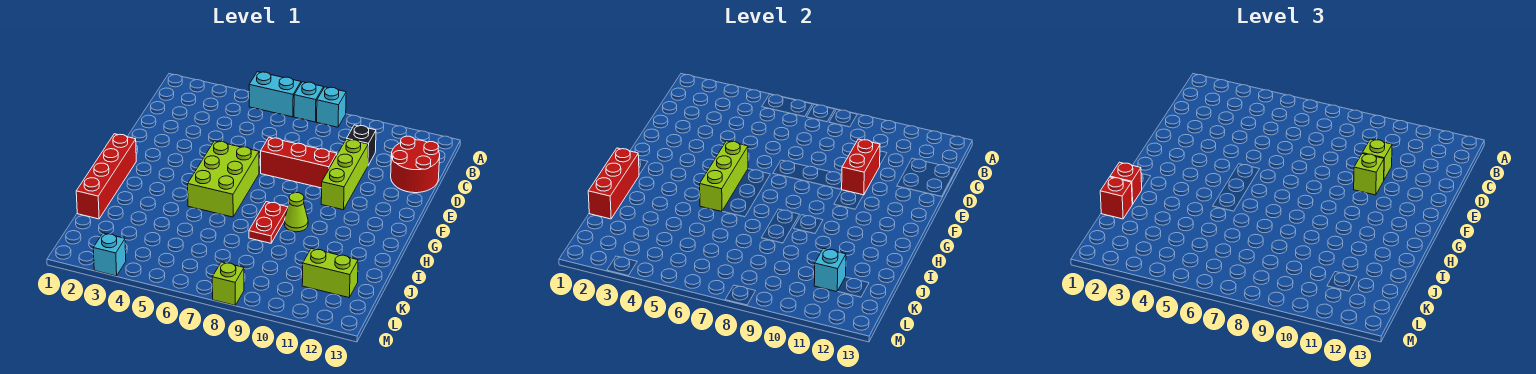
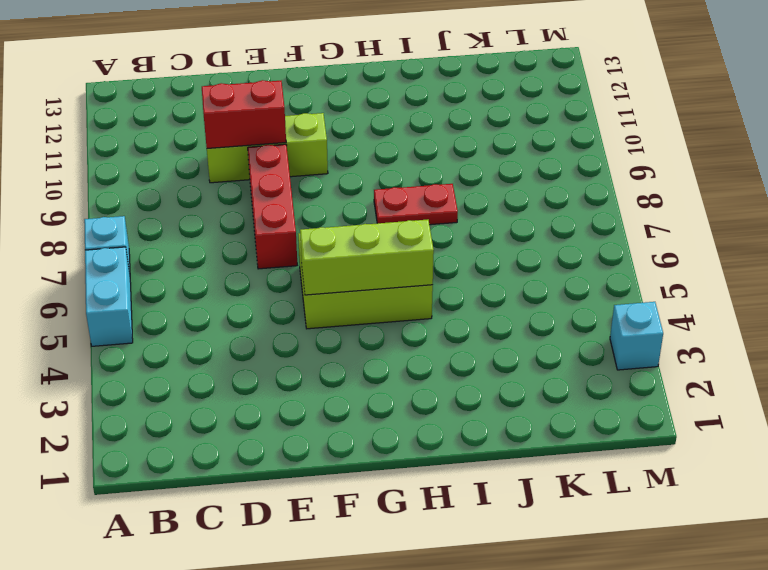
none -> cyan 1x1 brick [317,87,346,127]
none -> black 1x1 brick [347,125,376,165]
none -> red 2x2 round brick [391,136,440,193]

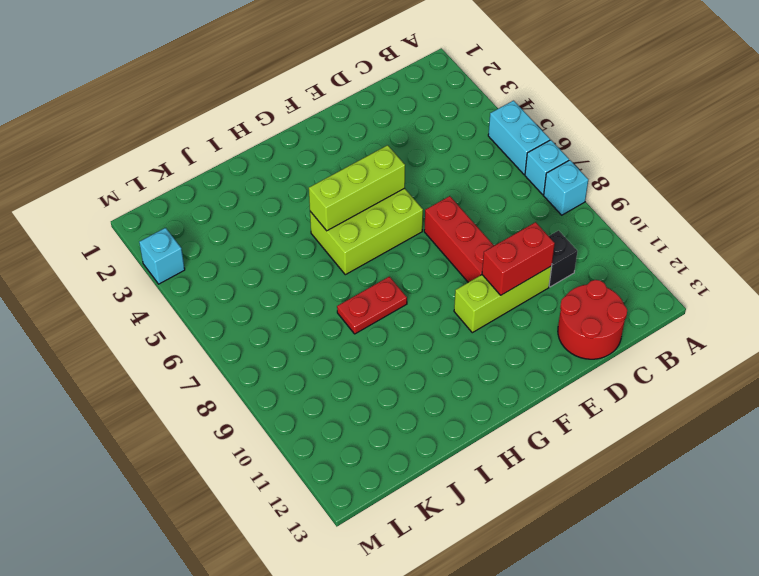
none -> red 1x4 brick [76,134,136,219]
none -> lime 1x1 cone [284,193,308,232]
none -> lime 1x2 brick [302,248,358,297]

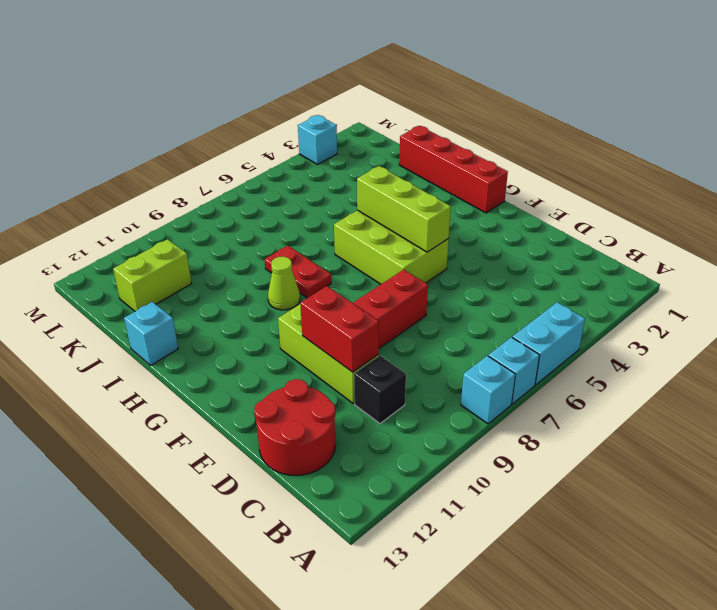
cyan 1x1 brick [124,302,178,365] -> cyan 1x1 brick moved to [814,248,846,292]
none -> lime 1x1 brick [212,262,244,305]
none -> red 1x3 brick [588,148,639,219]
none -> lime 1x1 brick [1362,139,1392,180]

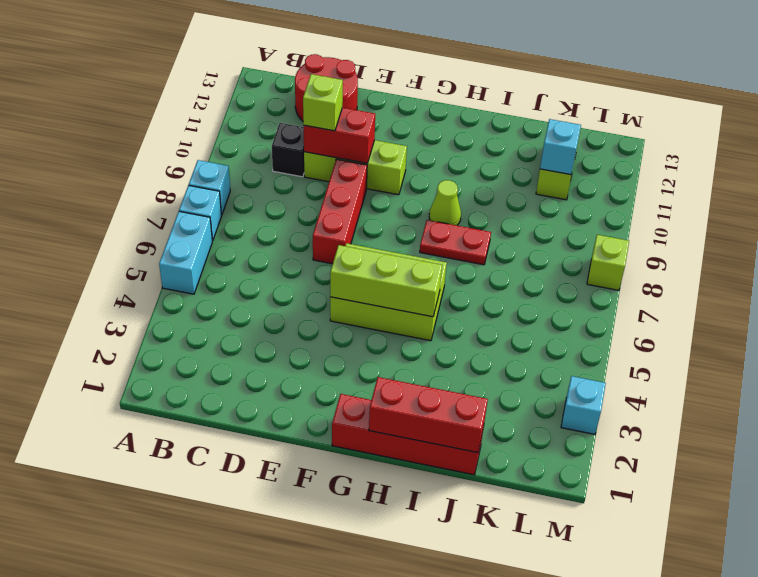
none -> lime 1x1 brick [1354,154,1384,195]
none -> red 1x1 brick [1110,162,1142,204]
none -> red 1x1 brick [1100,177,1132,219]

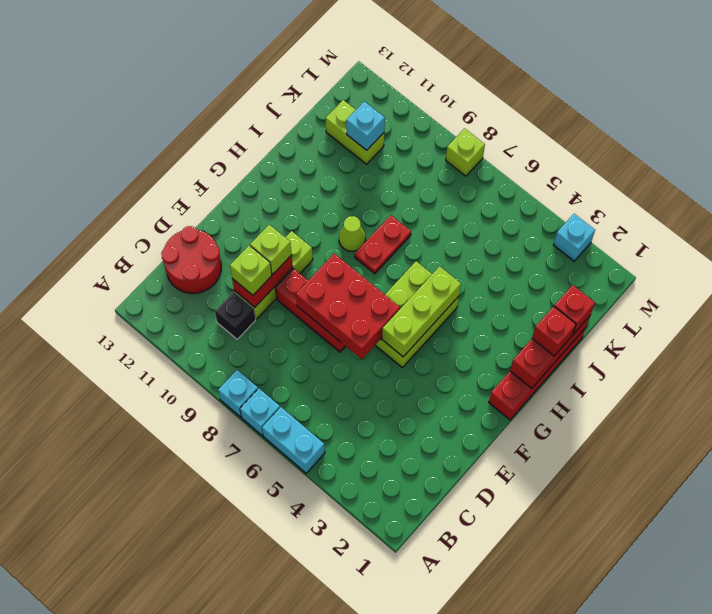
red 2x3 brick [296,254,400,359] -> none

